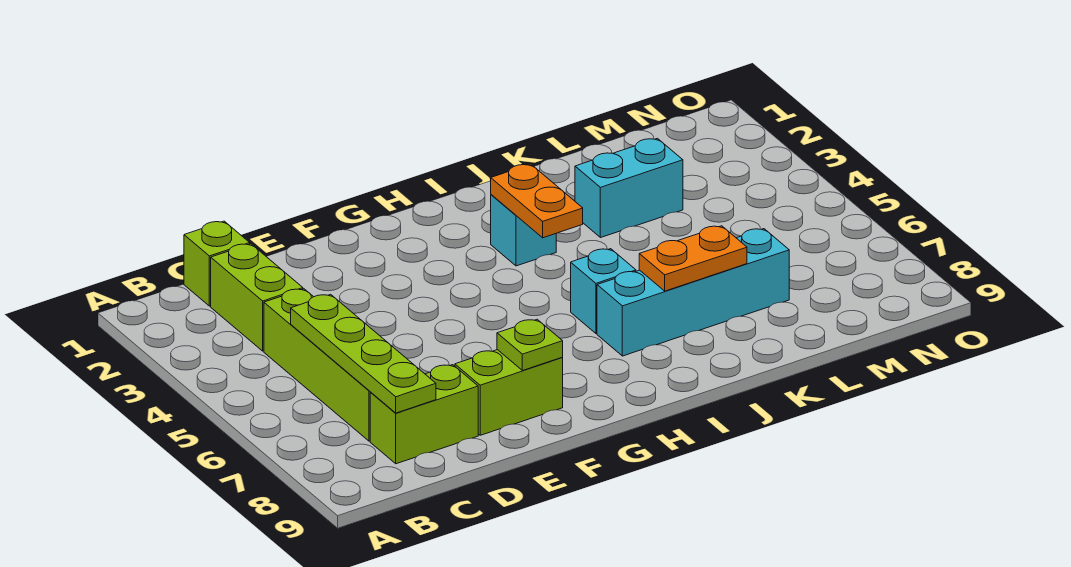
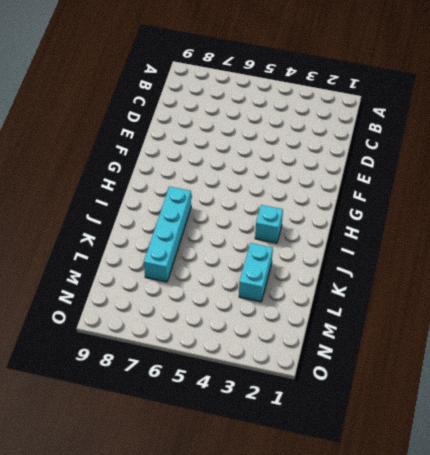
none -> lime 1x1 brick [184,221,250,306]
none -> lime 1x2 brick [211,244,303,351]
none -> lime 1x4 brick [264,289,371,441]

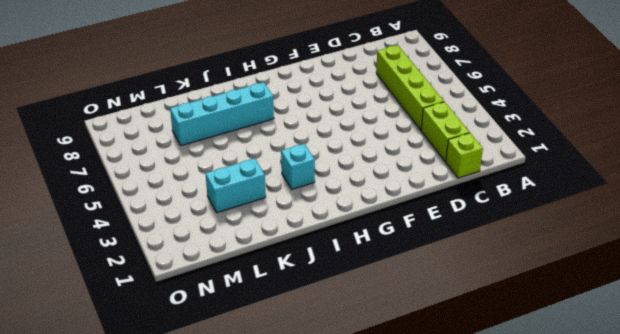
none -> lime 1x2 brick [370,365,478,464]
none -> lime 1x2 brick [455,350,563,435]
none -> cyan 1x1 brick [571,249,636,333]

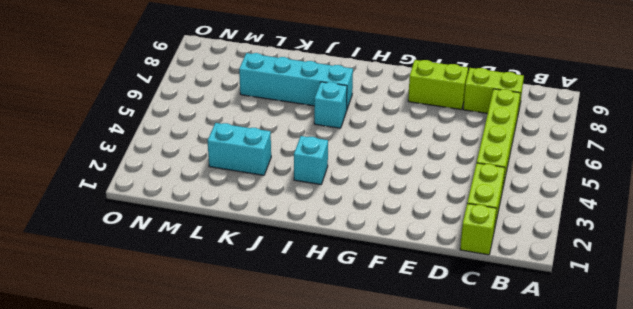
none -> lime 1x4 plate [291,294,436,413]
none -> lime 1x1 plate [497,319,563,371]
none -> orange 1x2 plate [491,164,583,238]

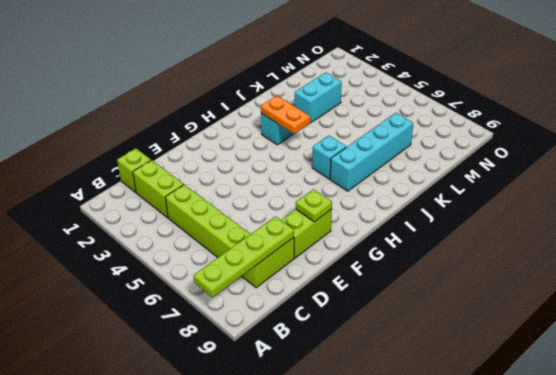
lime 1x4 plate [193,216,294,297] -> lime 1x4 plate turned to [291,294,436,413]
none -> orange 1x2 plate [639,226,747,291]

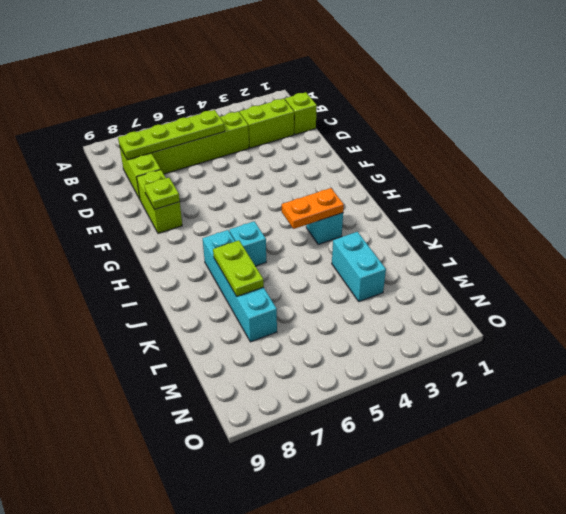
lime 1x2 plate [213,240,264,296] -> orange 1x2 plate [639,226,747,291]

